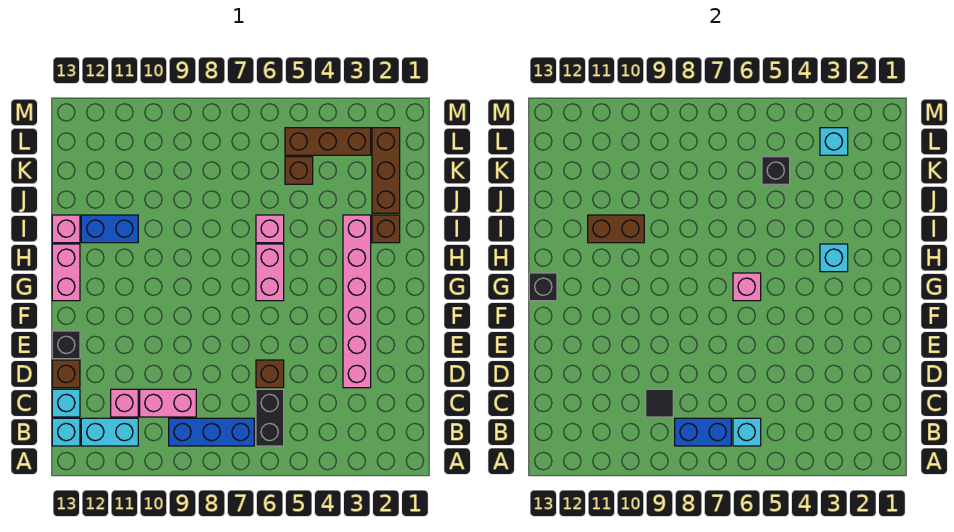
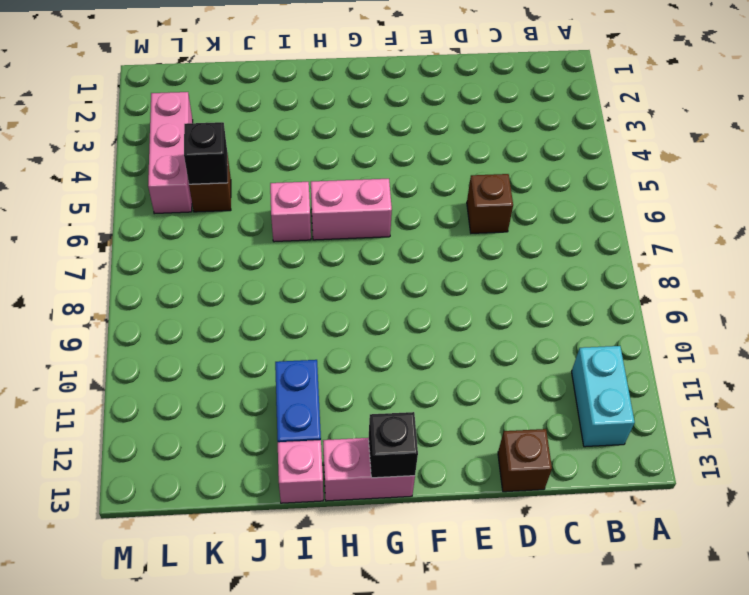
pink 1x3 brick [148,92,193,214] -> brown 1x3 brick [285,128,371,155]
none -> black 1x2 brick [256,389,284,446]
none -> blue 1x3 brick [169,418,254,446]
none -> cyan 1x1 brick [52,418,80,446]

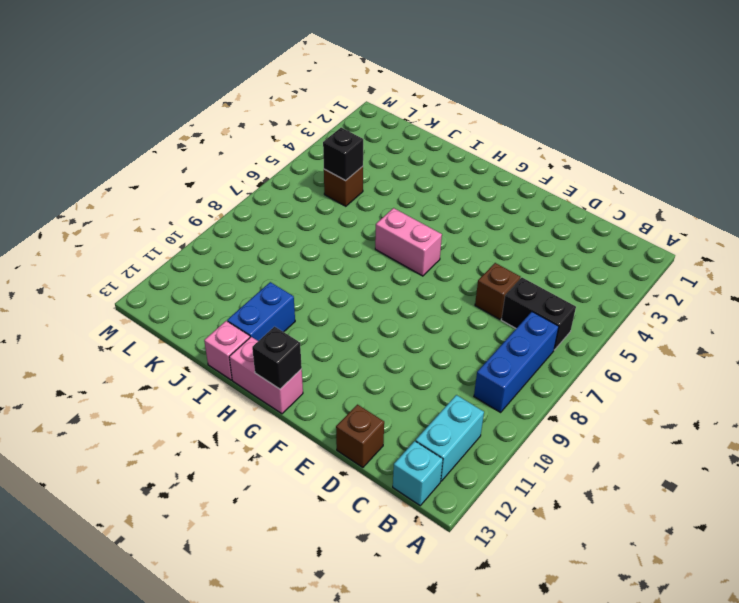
none -> pink 1x2 brick [140,389,196,417]
none -> pink 1x1 brick [111,389,138,417]
none -> cyan 1x1 brick [52,389,80,417]

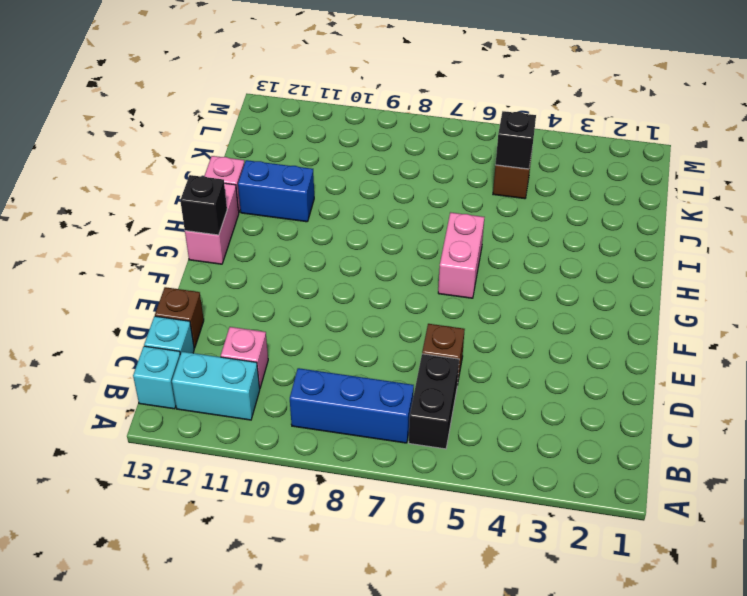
none -> pink 1x2 brick [140,389,196,417]
none -> pink 1x6 brick [343,215,371,388]
none -> black 1x1 brick [52,331,80,359]

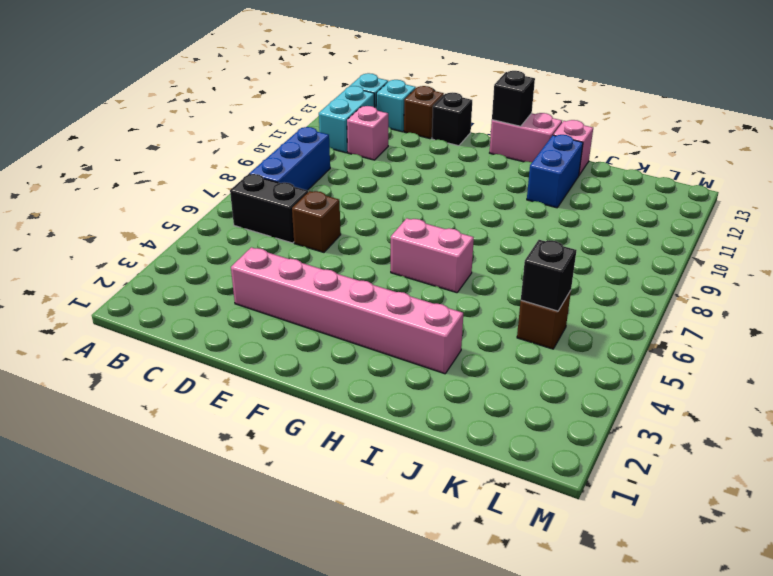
none -> pink 1x2 brick [140,389,196,417]
none -> brown 1x1 brick [372,215,400,243]
none -> pink 1x1 brick [256,215,284,243]

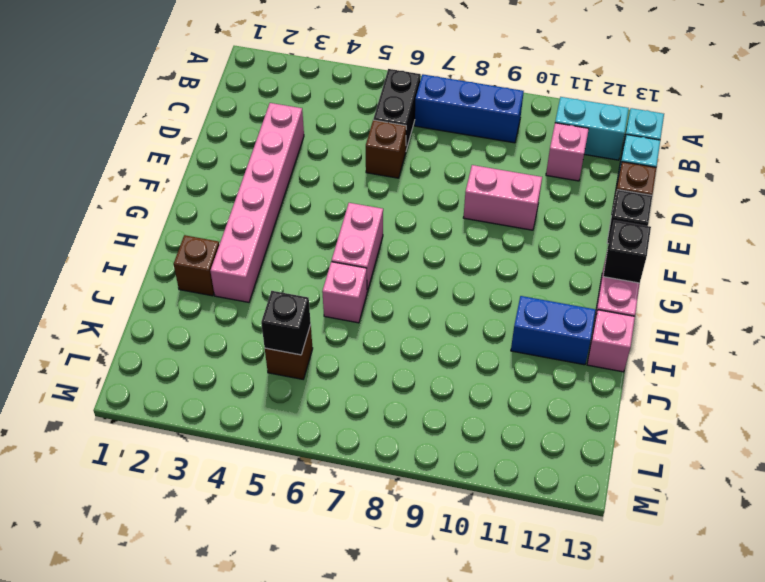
pink 1x2 brick [463,165,542,230] -> pink 1x2 brick moved to [140,389,196,417]
none -> brown 1x3 brick [372,128,400,213]
none -> brown 1x3 brick [285,128,371,155]
none -> cyan 1x1 brick [733,418,761,446]

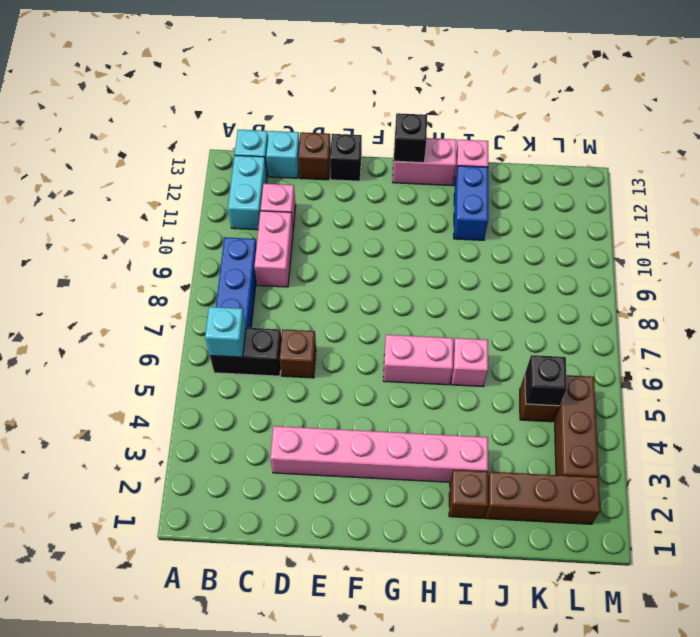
none -> blue 1x2 brick [675,418,731,446]
none -> black 1x1 tile [646,389,673,417]
none -> pink 1x1 brick [733,273,761,301]

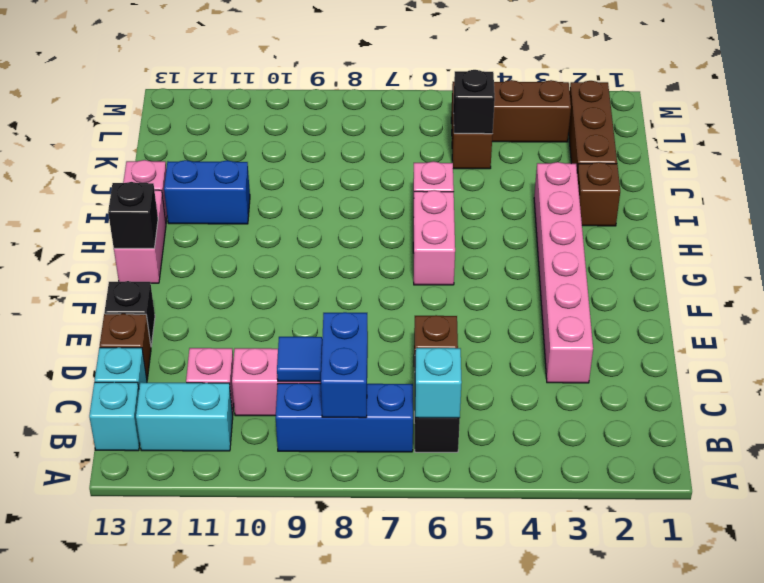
blue 1x2 brick [321,312,368,418] -> blue 1x2 brick turned to [675,418,731,446]
blue 1x1 tile [277,337,322,381] -> black 1x1 tile [646,389,673,417]
none -> pink 1x1 brick [733,273,761,301]
none -> cyan 1x1 brick [820,244,848,272]
none -> brown 1x2 brick [588,215,644,243]

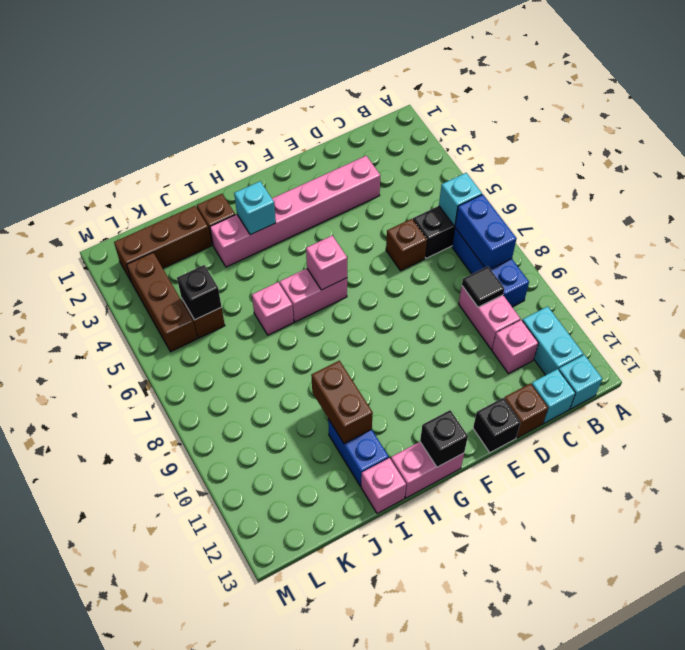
none -> cyan 1x1 brick [820,128,848,155]

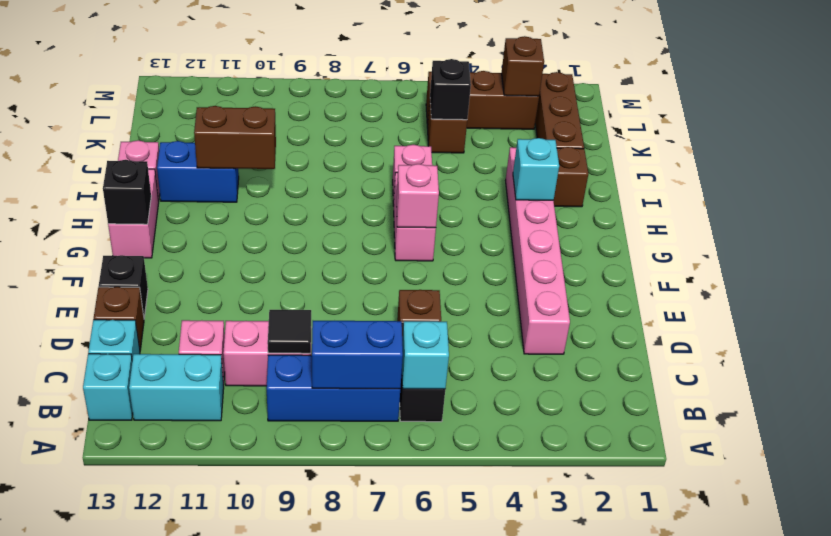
brown 1x1 brick [502,36,544,96] -> cyan 1x1 brick [820,128,848,155]

